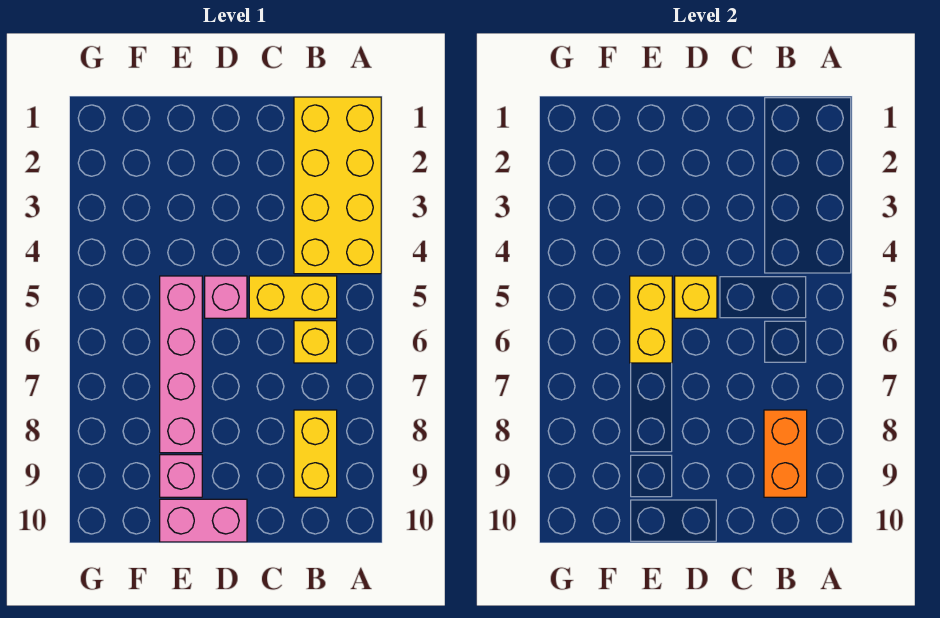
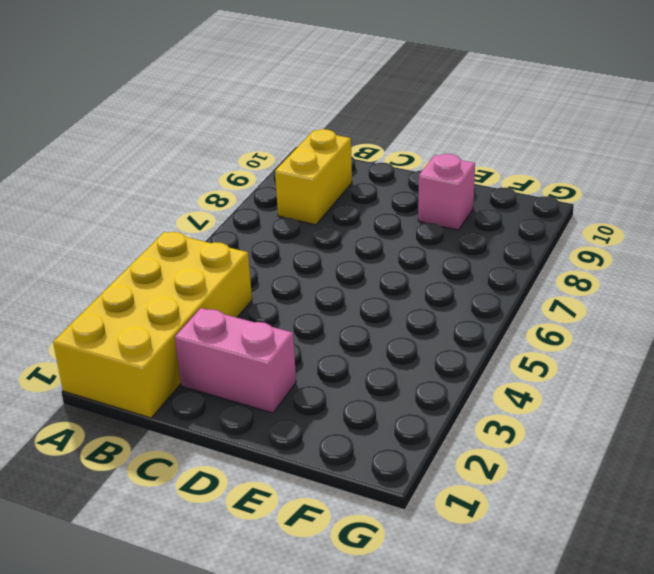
pink 1x2 brick [175,308,296,413] -> pink 1x2 brick moved to [160,499,247,542]
none -> yellow 1x2 brick [249,276,337,318]
none -> yellow 1x1 brick [294,321,337,363]

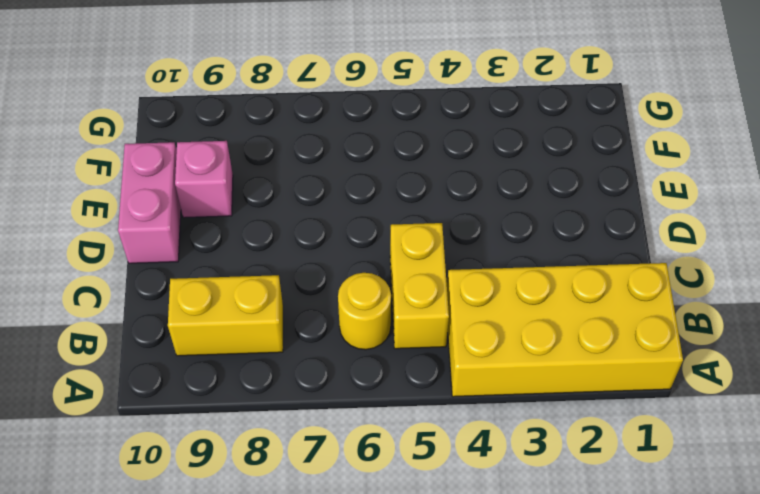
yellow 1x1 round brick [338,273,391,350] -> yellow 1x1 brick [294,321,337,363]
none -> pink 1x1 brick [205,276,247,318]
none -> pink 1x4 brick [160,276,202,453]

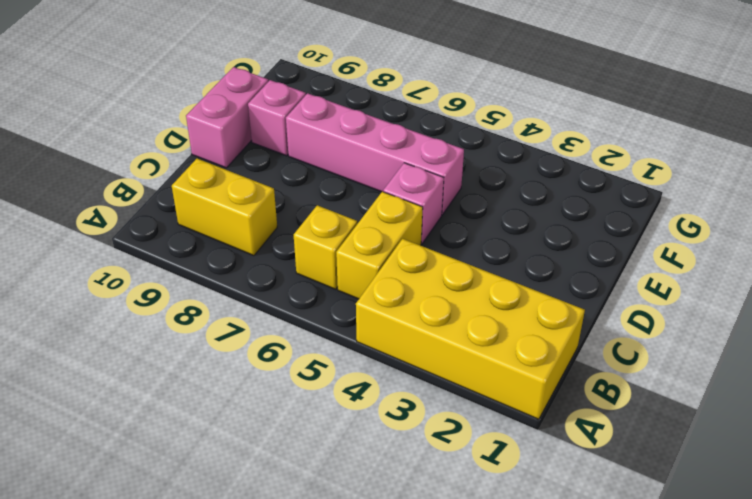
none -> orange 1x2 brick [764,410,807,497]
none -> yellow 1x1 brick [675,276,717,318]

